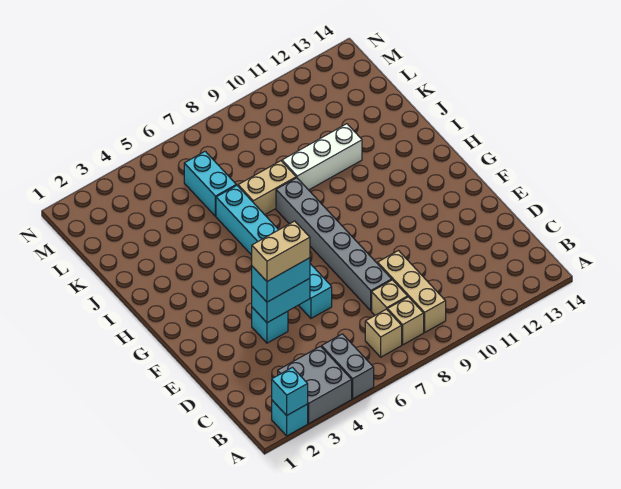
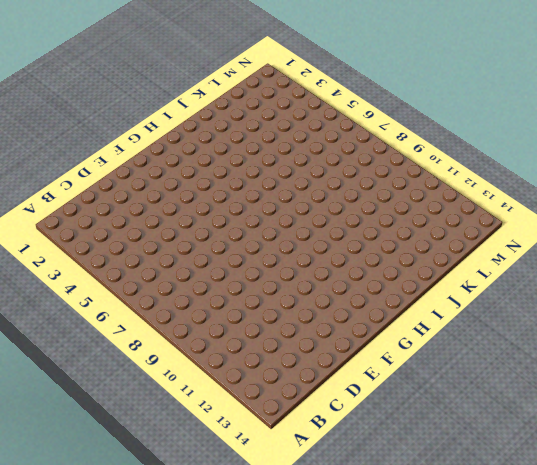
none -> cyan 1x1 brick [272,400,308,436]
none -> grey 2x2 brick [278,346,352,423]
none -> grey 1x2 brick [322,334,374,399]

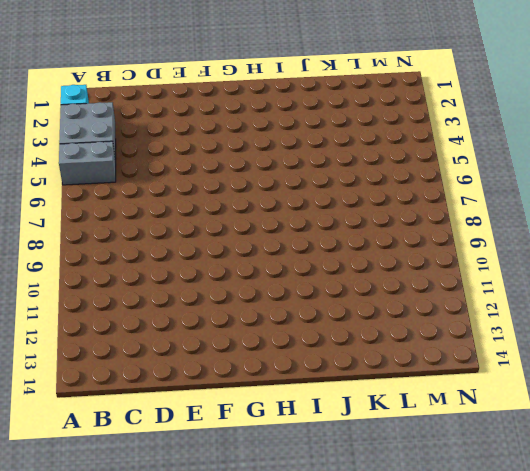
none -> tan 1x1 brick [365,309,402,357]
none -> tan 1x1 brick [387,297,424,345]
none -> tan 1x3 brick [378,251,446,332]

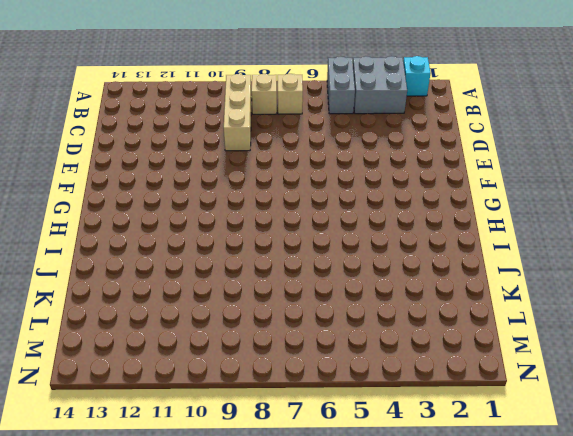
none -> tan 1x1 brick [372,280,408,315]
none -> grey 1x6 brick [276,178,392,311]
none -> cyan 1x1 brick [252,307,288,343]

